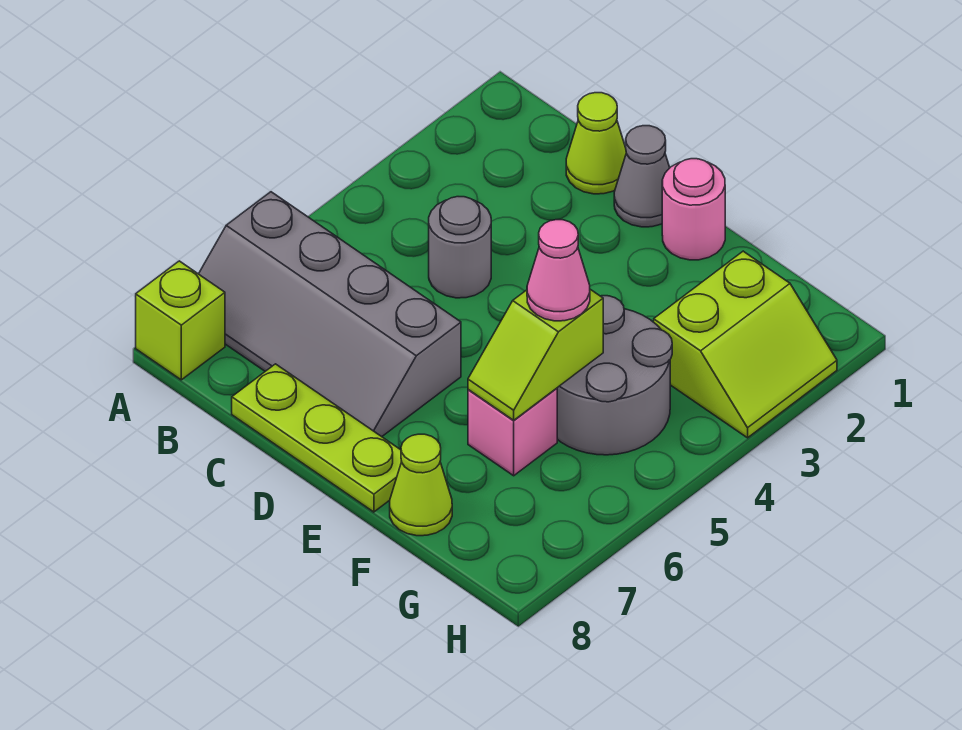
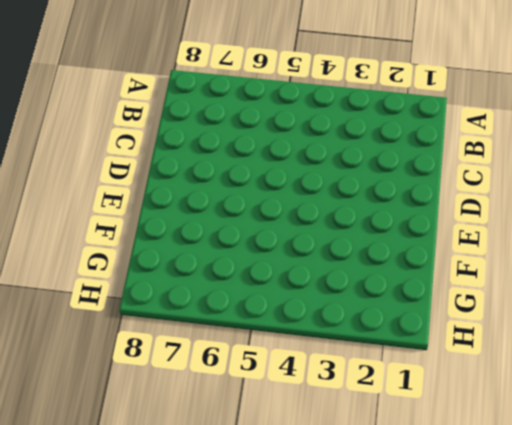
none -> grey 2x4 slope [199,192,461,437]
none -> lime 1x1 brick [136,261,225,380]
none -> lime 1x1 cone [566,93,626,194]

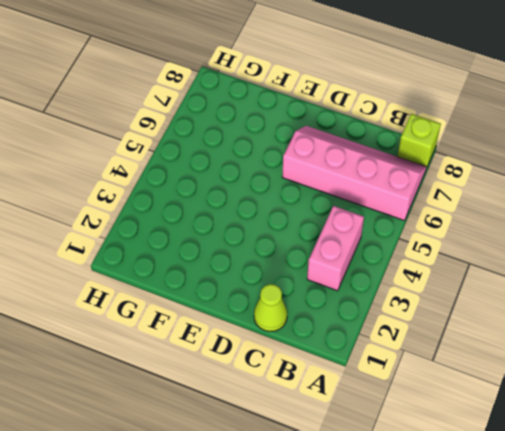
pink 2x4 slope [282,126,426,221] -> grey 2x4 slope [199,192,461,437]
pink 1x2 brick [307,206,364,291] -> none
none -> grey 1x1 round brick [429,197,491,298]
none -> lime 1x3 plate [232,364,402,512]
none -> grey 1x1 cone [614,126,670,227]

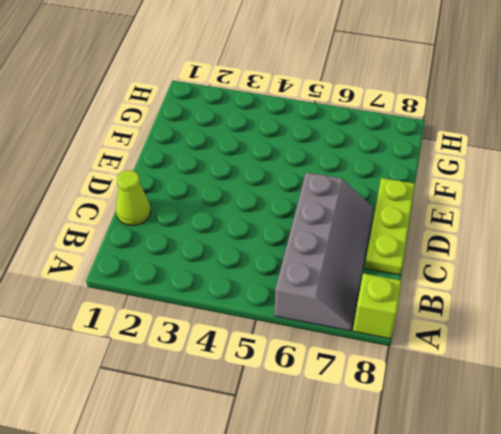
none -> grey 1x1 round brick [429,197,491,298]
none -> grey 1x1 cone [614,126,670,227]
none -> pink 1x1 round brick [662,159,725,260]

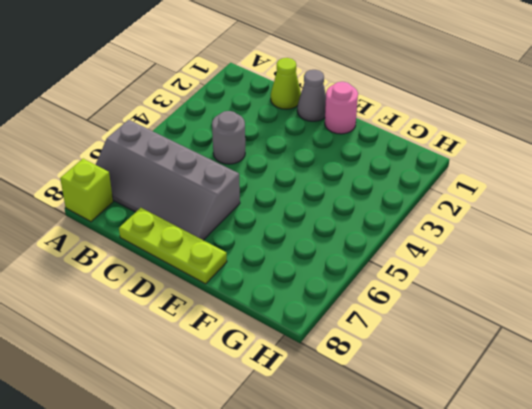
none -> grey 2x2 round brick [557,296,672,455]
none -> pink 1x1 brick [468,388,557,476]
none -> lime 1x1 cone [390,434,452,536]

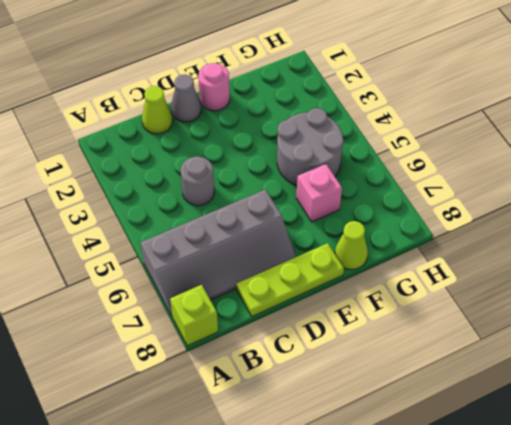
none -> lime 2x2 slope [654,251,837,438]
none -> lime 1x2 slope [468,289,603,420]
none -> pink 1x1 cone [527,220,590,321]

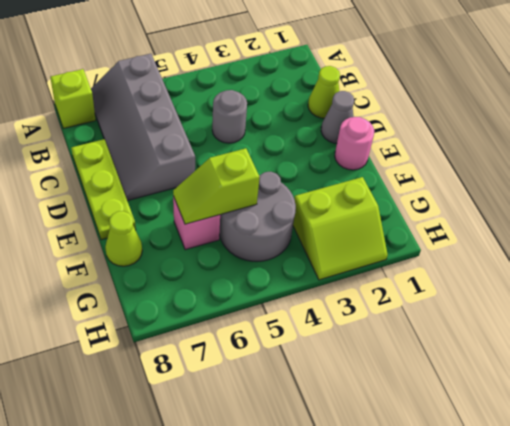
none -> pink 1x1 cone [527,220,590,321]

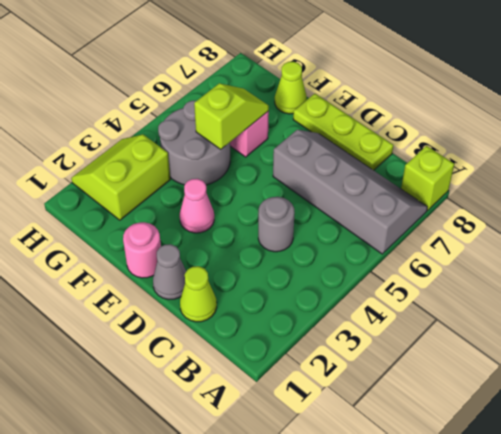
pink 1x1 cone [180,179,214,233] -> pink 1x1 cone moved to [527,220,590,321]

